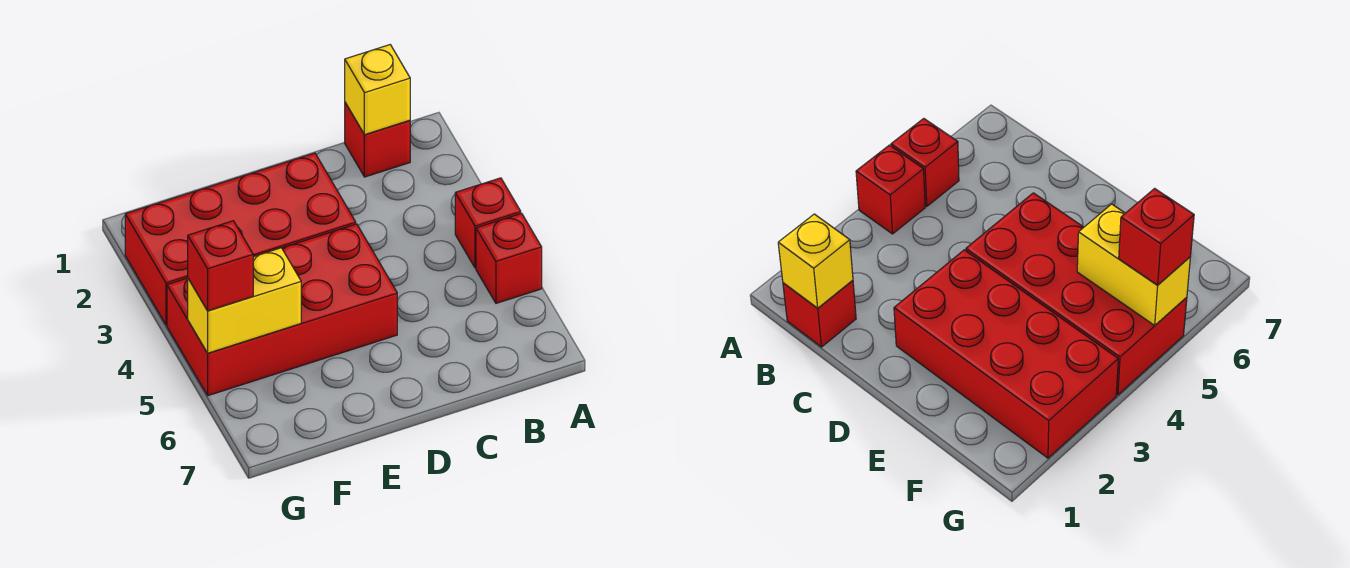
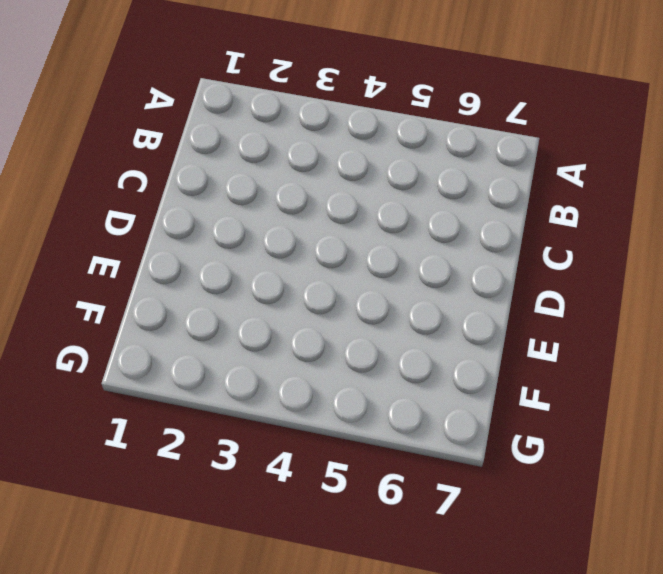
none -> red 1x1 brick [455,178,521,268]
none -> red 1x1 brick [476,213,542,303]

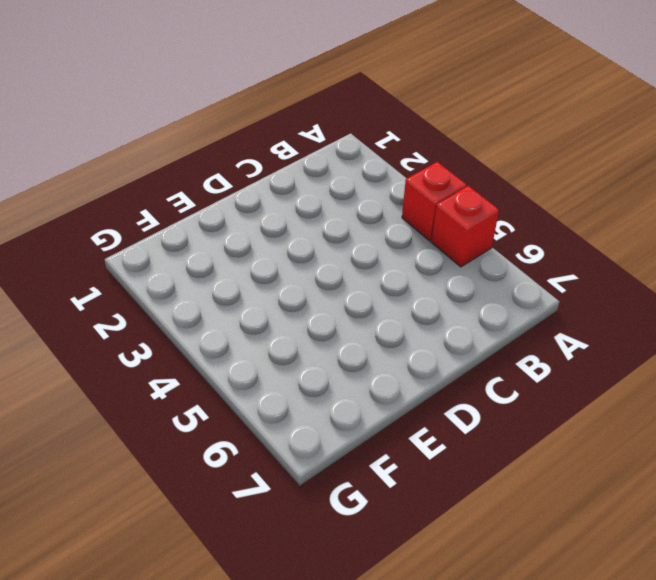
none -> red 1x1 brick [345,103,410,177]
none -> red 2x4 brick [125,153,356,325]

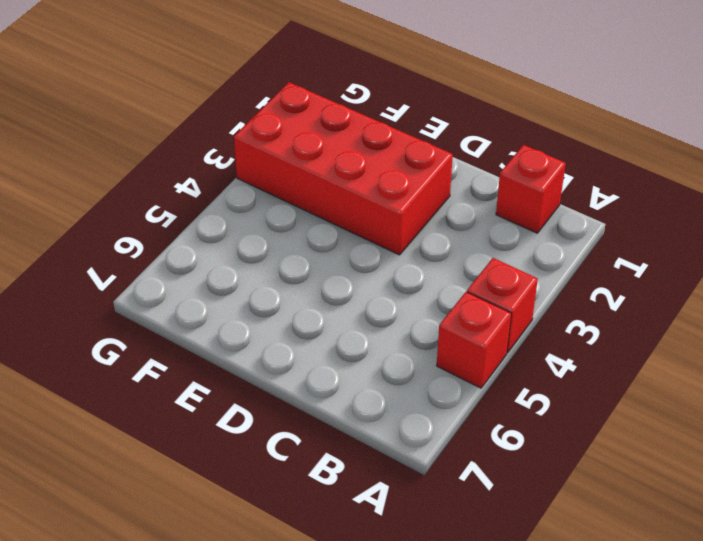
none -> red 2x4 brick [167,224,397,396]
none -> yellow 1x1 brick [345,45,410,135]

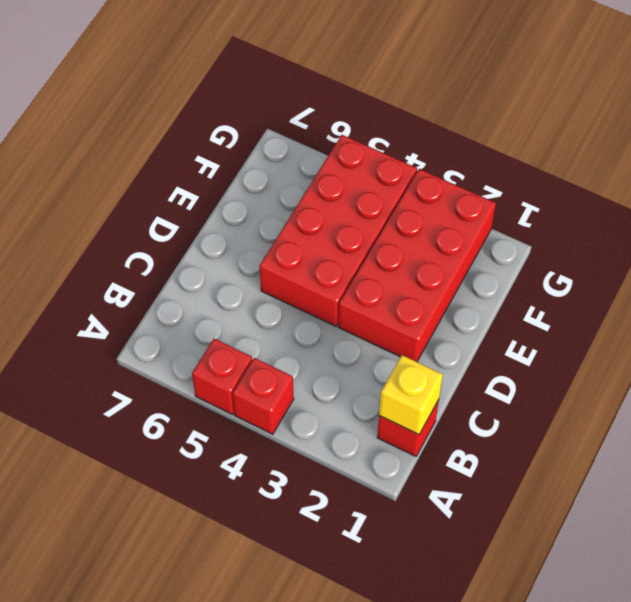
none -> yellow 1x2 brick [188,248,301,353]
none -> red 1x1 brick [188,221,253,311]

